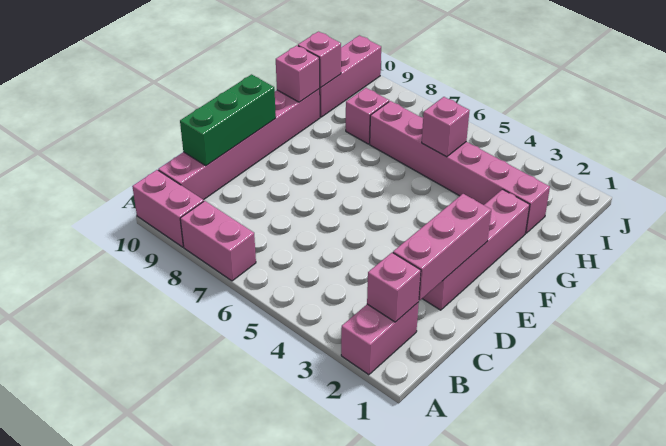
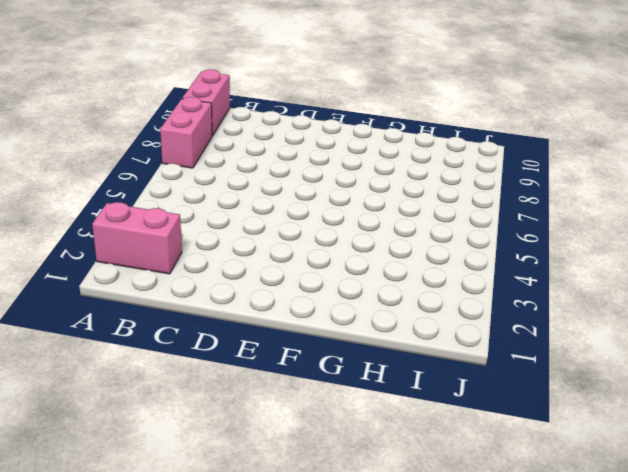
none -> pink 1x6 brick [158,89,320,200]
none -> pink 1x4 brick [422,189,530,310]
none -> pink 1x6 brick [370,101,550,233]

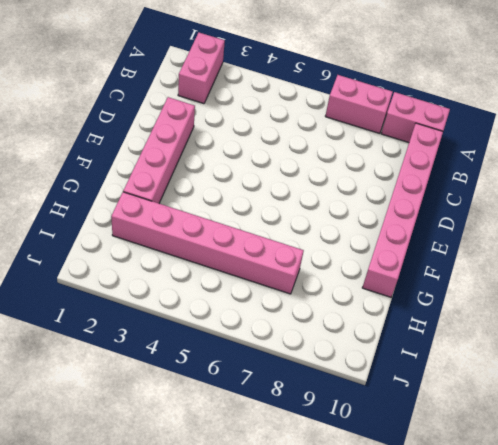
none -> pink 1x1 brick [346,88,389,144]
none -> pink 1x3 brick [319,35,381,117]
none -> pink 1x1 brick [367,252,421,322]

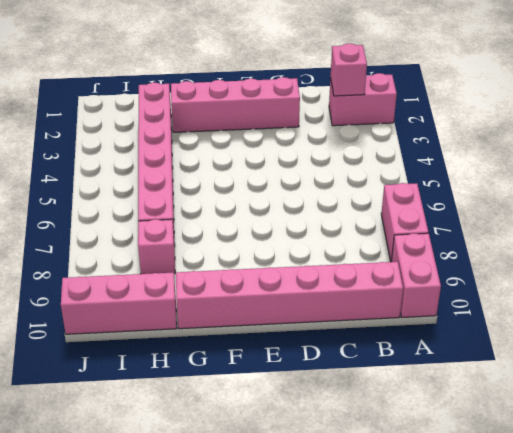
none -> pink 1x3 brick [393,194,491,301]
none -> green 1x3 brick [180,74,276,166]
none -> pink 1x1 brick [276,45,320,102]

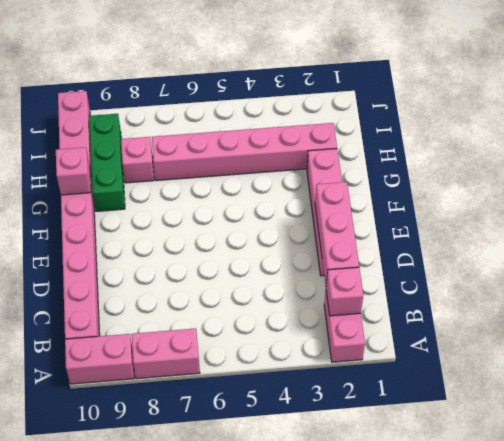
green 1x3 brick [89,114,125,211] -> green 1x3 brick moved to [180,74,276,166]
none -> pink 1x1 brick [422,97,470,157]
none -> pink 1x1 brick [298,32,341,87]

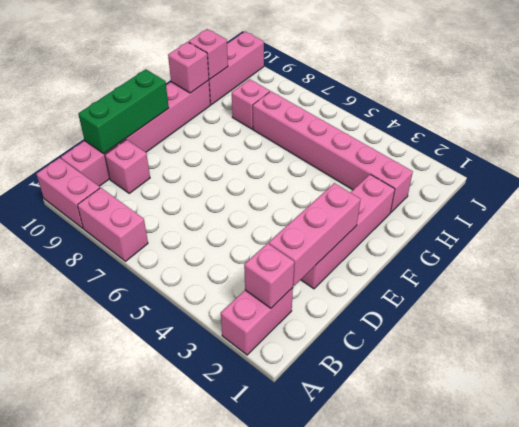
pink 1x1 brick [105,140,150,193] -> pink 1x1 brick moved to [422,97,470,157]

